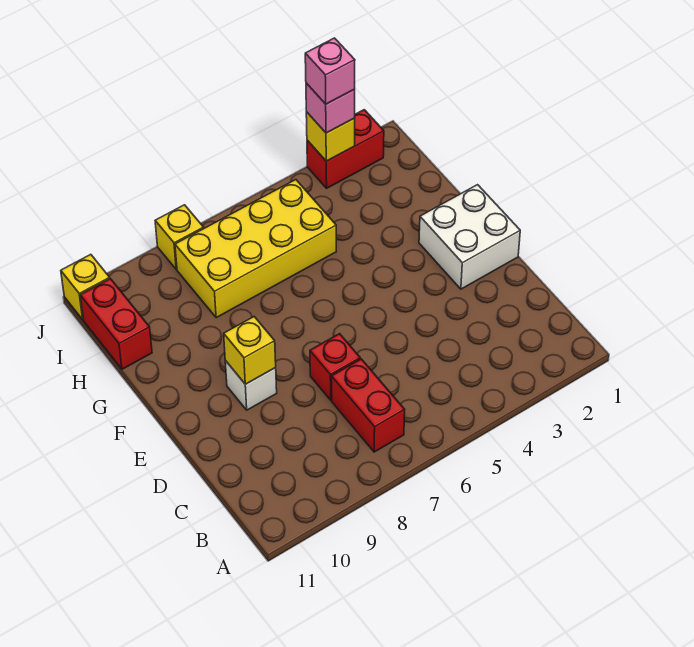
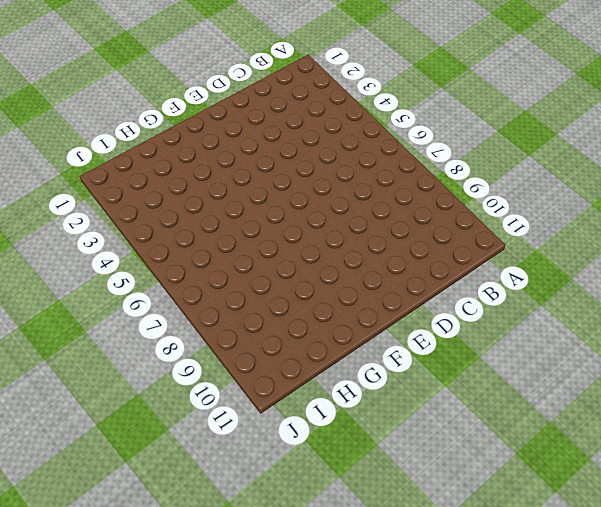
none -> red 1x2 brick [331,359,405,452]
none -> red 1x1 brick [310,334,360,400]
none -> white 2x2 brick [419,185,520,289]

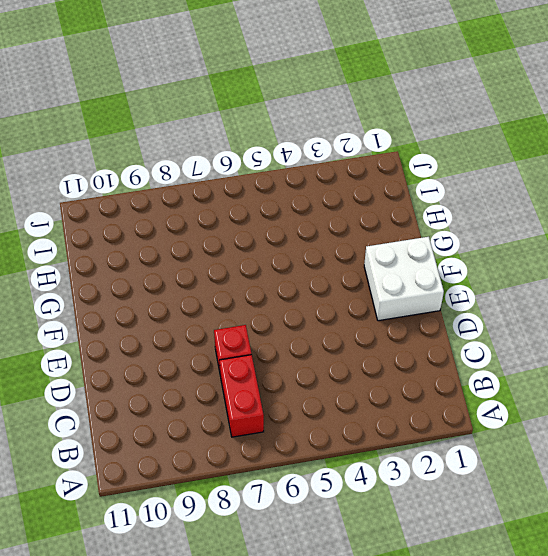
none -> white 1x1 brick [225,361,277,410]
none -> yellow 2x4 brick [175,180,336,318]
none -> red 1x2 brick [80,279,152,369]

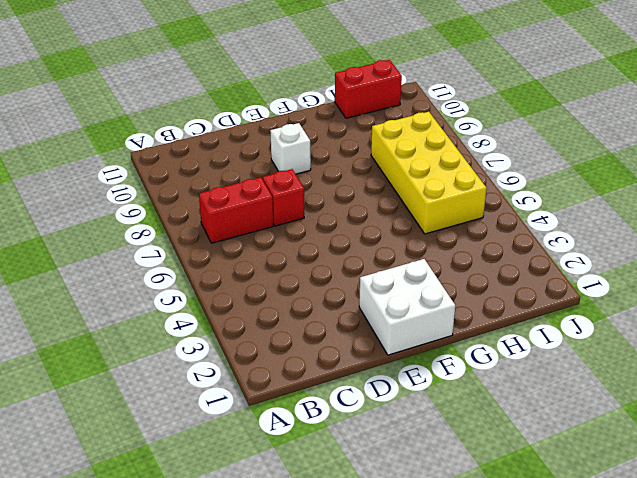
none -> red 1x2 brick [307,110,384,188]
none -> yellow 1x1 brick [155,205,204,269]
none -> yellow 1x1 brick [61,254,110,320]

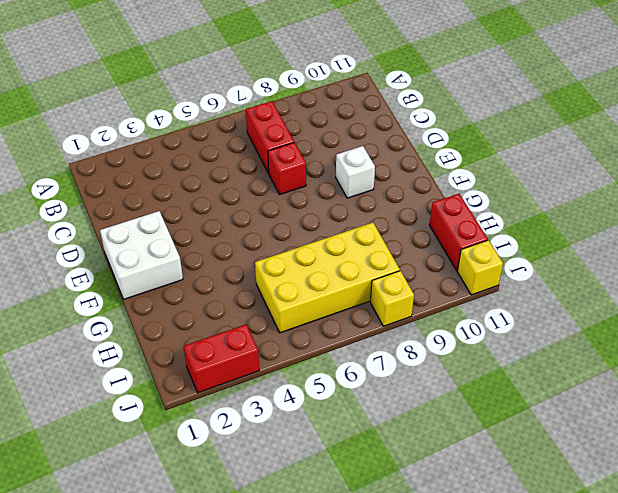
none -> yellow 1x1 brick [224,317,276,384]
none -> yellow 1x1 brick [306,112,355,161]
none -> pink 1x1 brick [306,83,355,133]

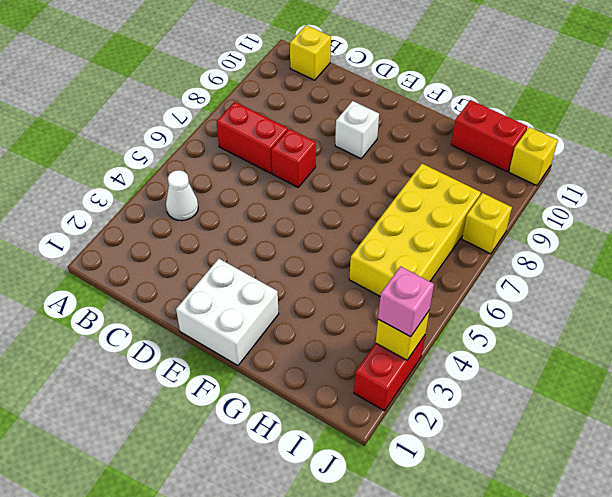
white 1x1 cone [166,170,198,221] -> none
yellow 1x1 brick [290,25,331,80] -> yellow 1x1 brick moved to [224,317,276,384]
none -> pink 1x1 brick [305,38,355,104]

